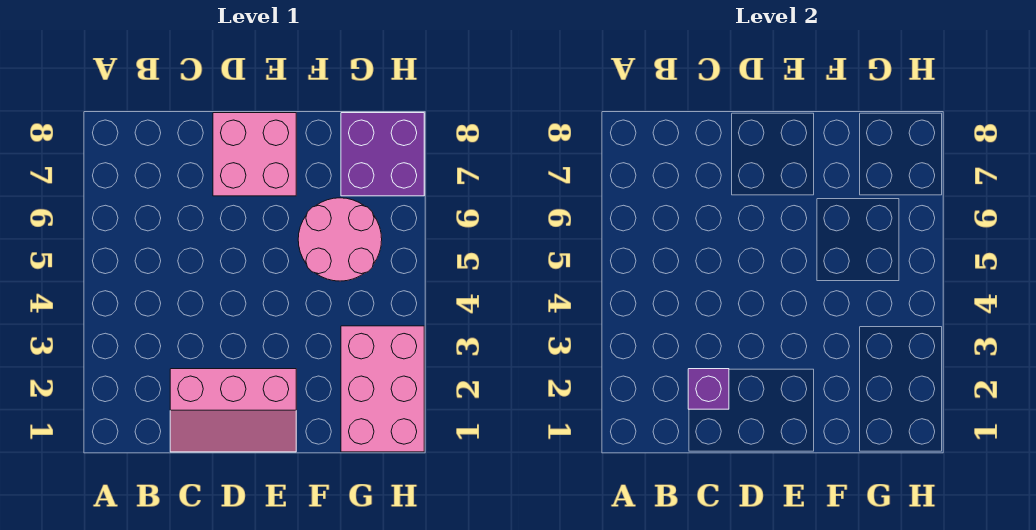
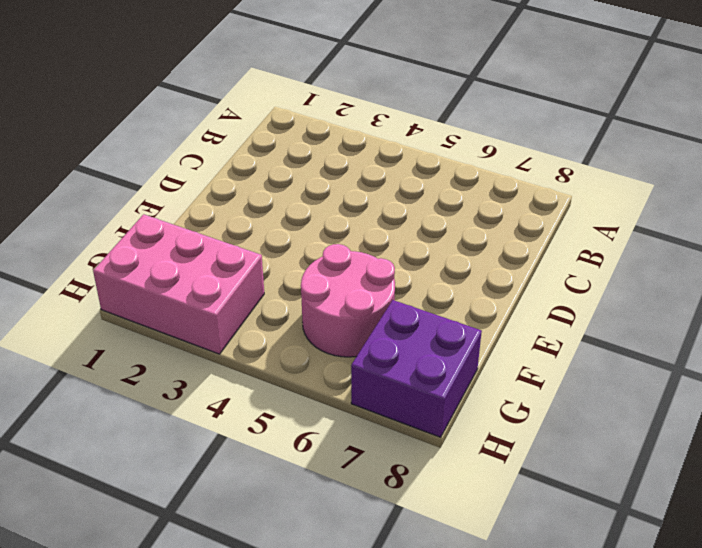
none -> pink 2x3 slope [170,369,296,452]
none -> pink 2x2 brick [213,113,296,196]

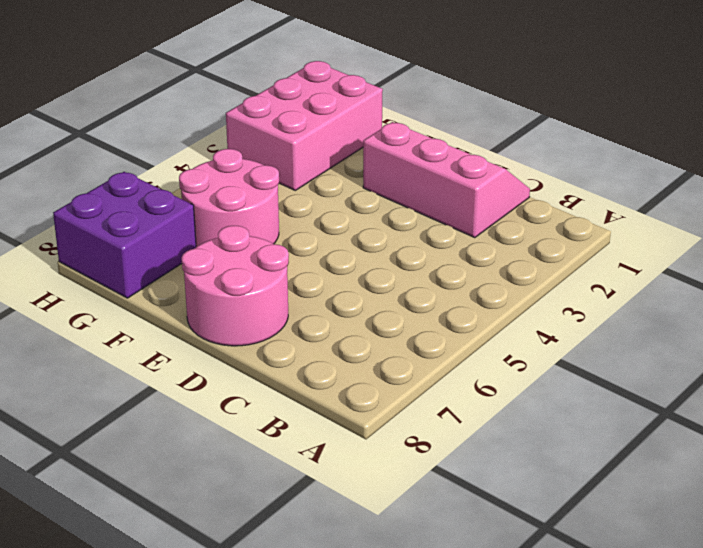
pink 2x2 round brick [181,226,289,346] -> pink 2x2 brick [213,113,296,196]
none -> purple 1x1 brick [688,369,729,409]

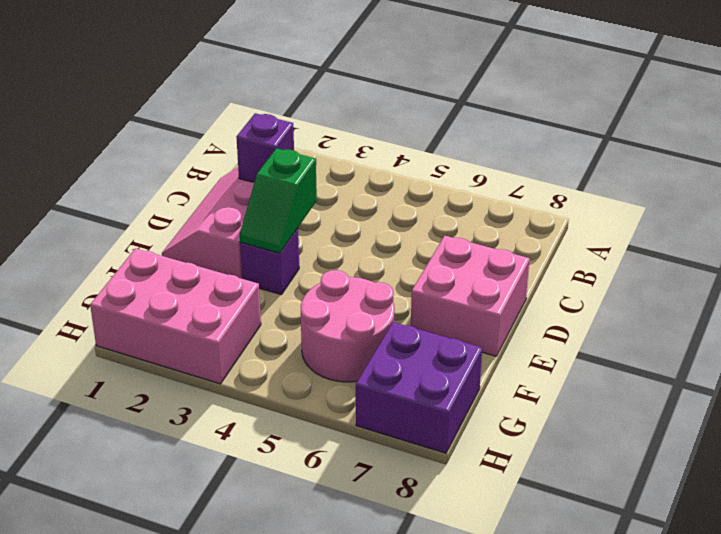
green 1x2 slope [240,148,317,253] -> none
purple 1x1 brick [240,228,299,295] -> none

